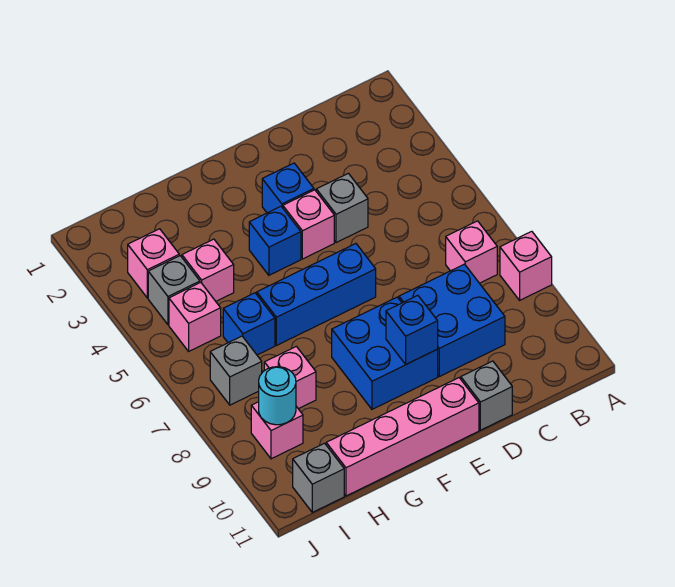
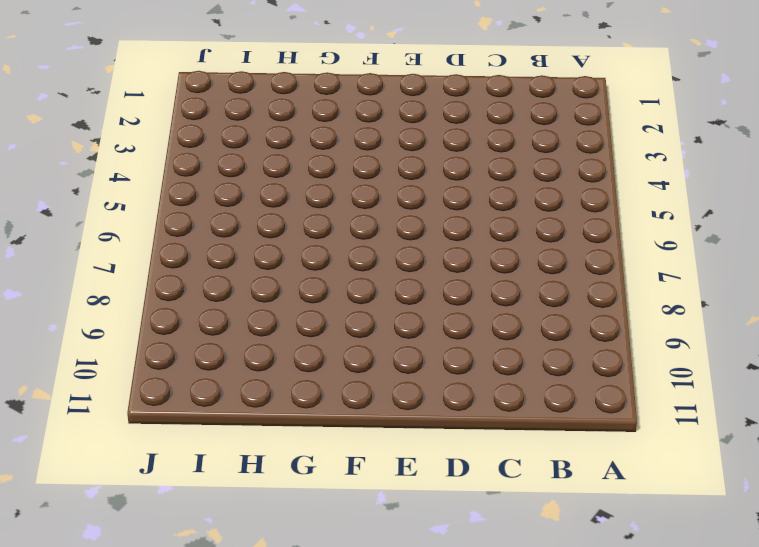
none -> pink 1x1 brick [500,231,552,300]
none -> pink 1x1 brick [446,221,497,283]
none -> blue 2x2 brick [399,264,505,377]

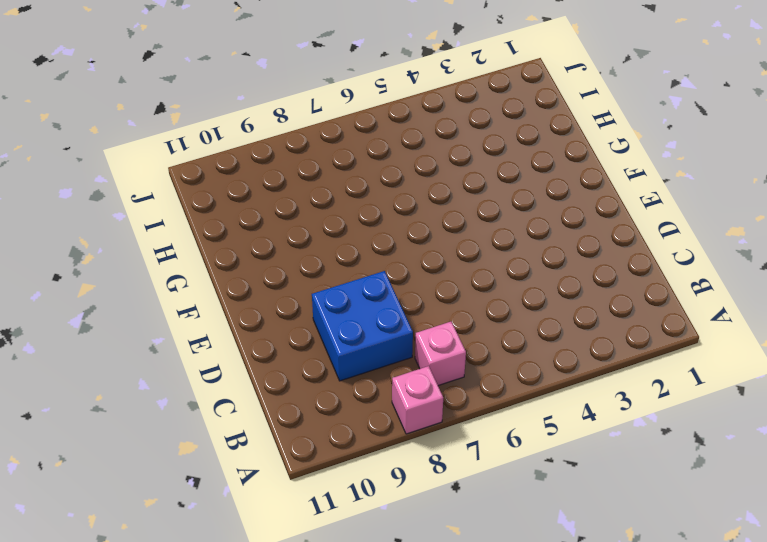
none -> grey 1x1 brick [316,173,368,243]
none -> grey 1x1 brick [461,361,512,430]
none -> blue 1x1 brick [262,163,314,213]

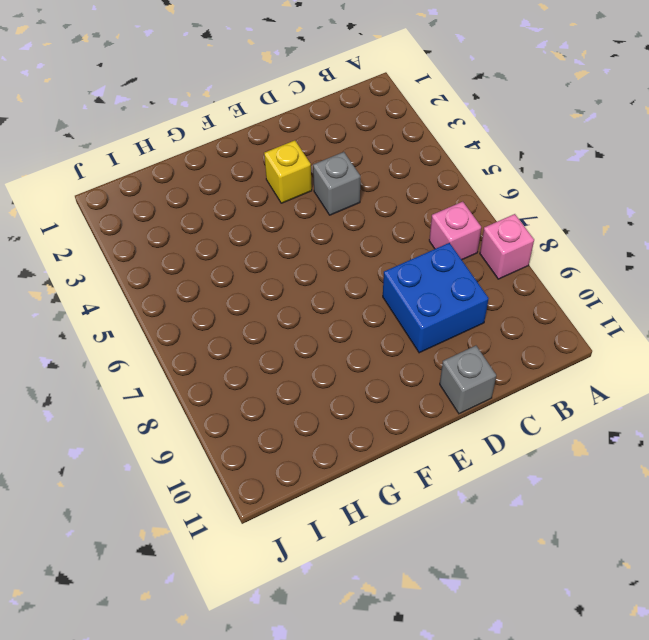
yellow 1x1 brick [264,140,312,203] -> blue 1x1 brick [262,163,314,213]
none -> pink 1x1 brick [283,190,334,259]
none -> blue 1x3 brick [257,244,376,346]
none -> blue 2x2 brick [332,297,438,409]

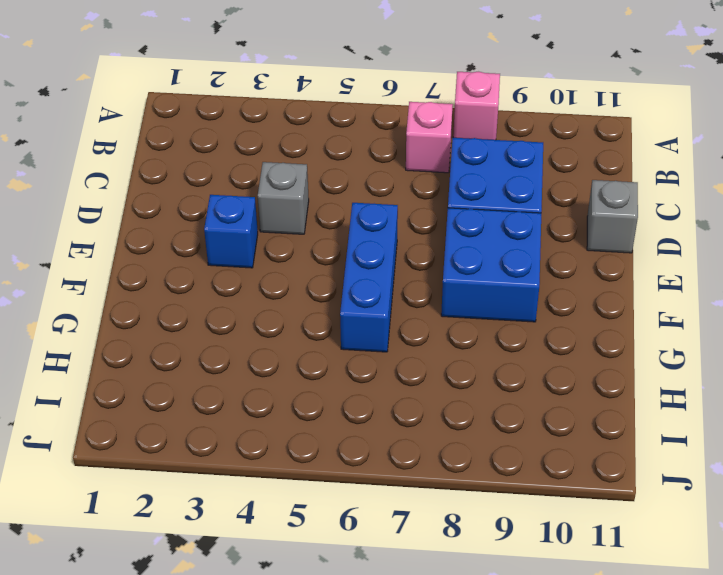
none -> pink 1x1 brick [283,190,334,259]
none -> pink 1x4 brick [326,378,479,496]
none -> blue 1x1 brick [249,206,301,275]

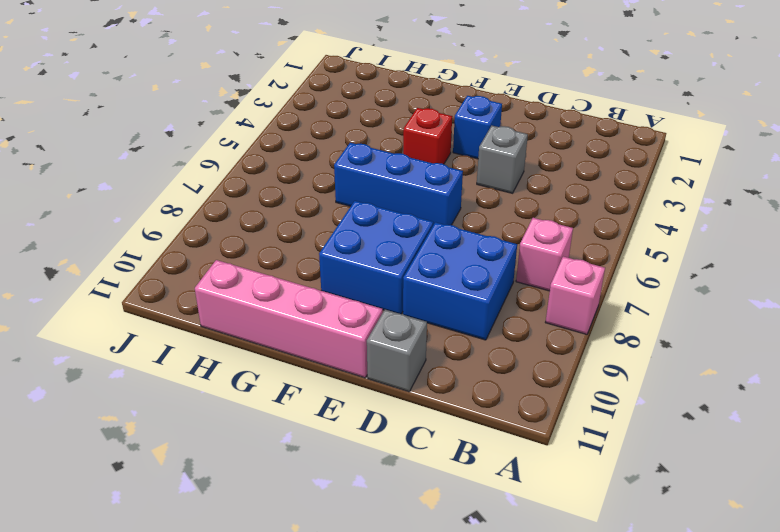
red 1x1 brick [403,108,452,164] -> blue 1x1 brick [249,206,301,275]
none -> pink 1x1 brick [283,190,334,259]
none -> pink 1x1 brick [182,239,234,301]
none -> blue 1x1 brick [223,293,275,355]

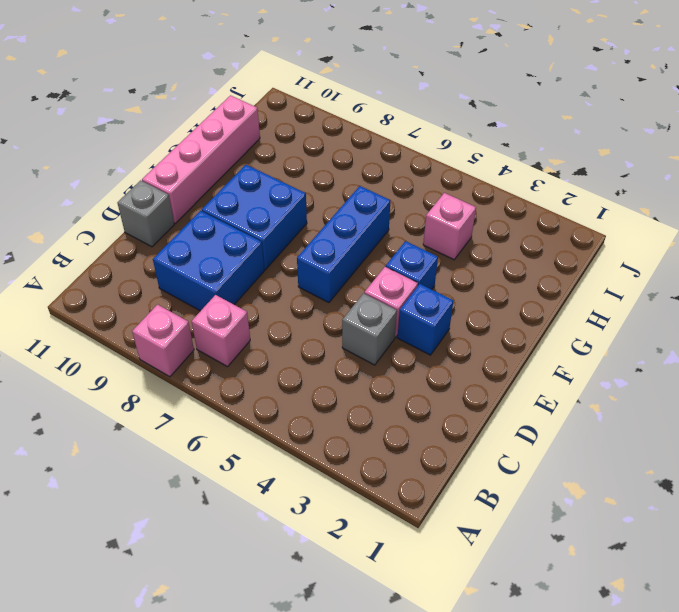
none -> blue 1x1 brick [223,293,275,355]
none -> pink 1x1 brick [264,346,316,409]
none -> pink 1x1 brick [128,229,179,298]

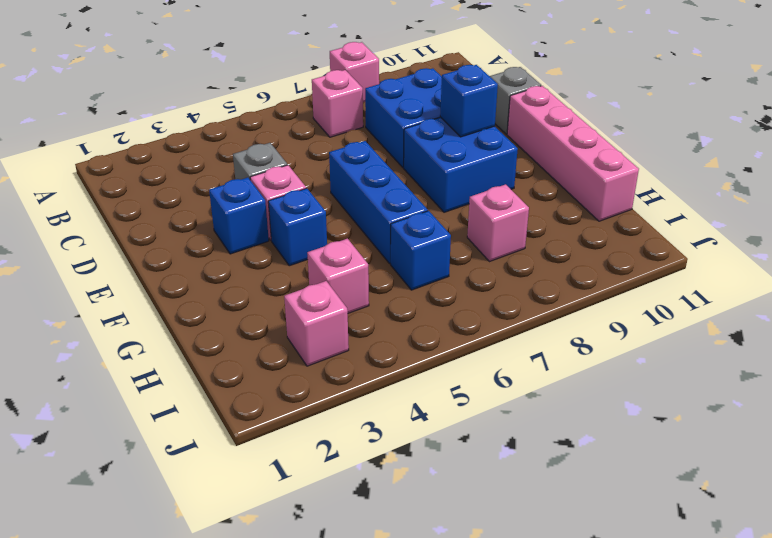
none -> grey 1x1 brick [148,256,200,325]
none -> pink 1x1 brick [169,283,221,351]
none -> grey 1x1 brick [210,336,262,405]

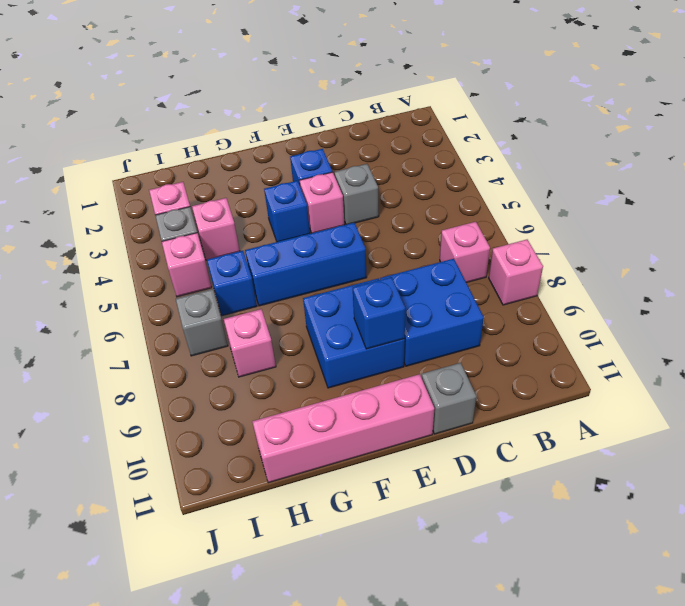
none -> pink 1x1 brick [251,402,303,459]
none -> grey 1x1 brick [293,443,344,512]
none -> cyan 1x1 round brick [259,367,296,425]

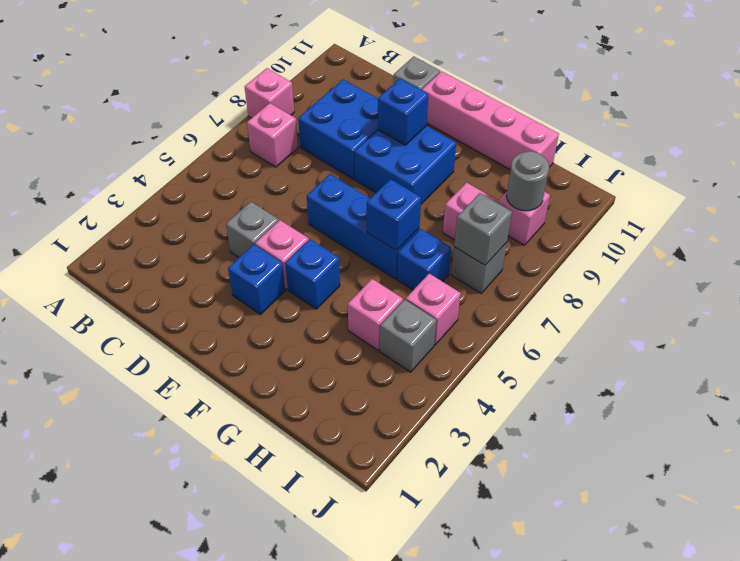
blue 1x1 brick [367,179,421,251] -> none
grey 1x1 brick [454,193,512,265] -> grey 1x1 brick moved to [293,443,344,512]
grey 1x1 round brick [506,151,549,211] -> cyan 1x1 round brick [259,367,296,425]
none -> pink 1x1 brick [128,229,179,298]

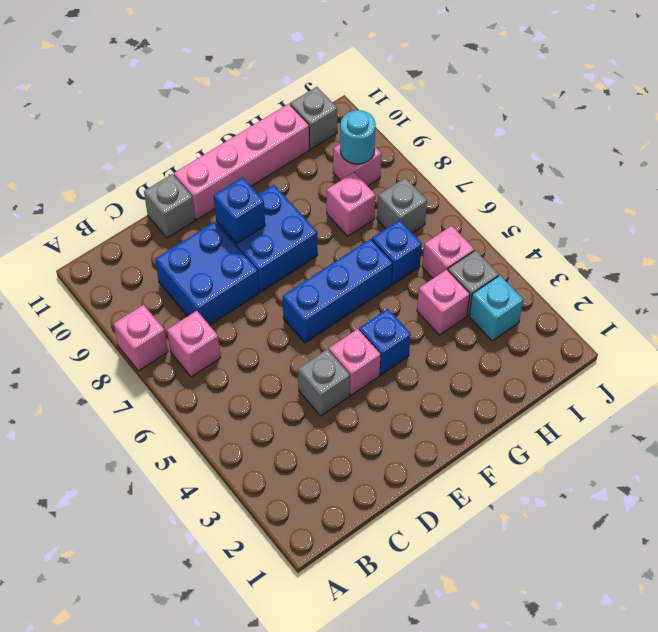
cyan 1x1 brick [469,276,523,341] -> pink 1x1 brick [128,229,179,298]
none -> blue 1x1 brick [262,163,314,213]

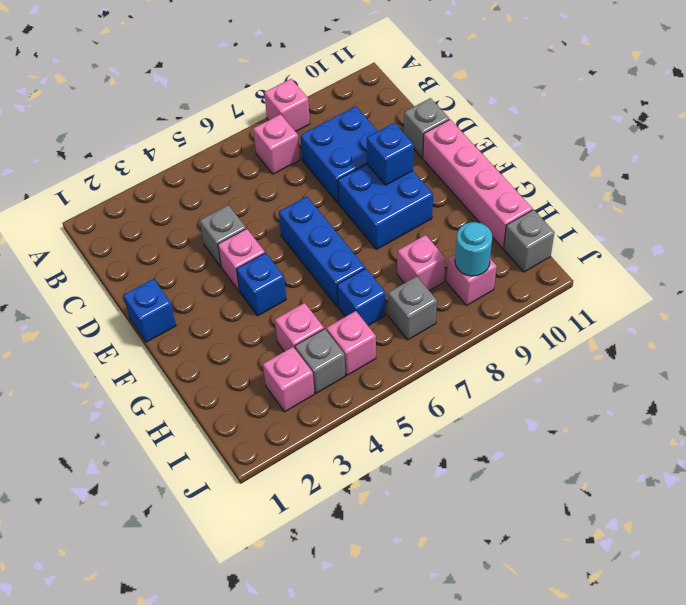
blue 1x1 brick [123,279,176,342] -> blue 1x1 brick moved to [262,163,314,213]

